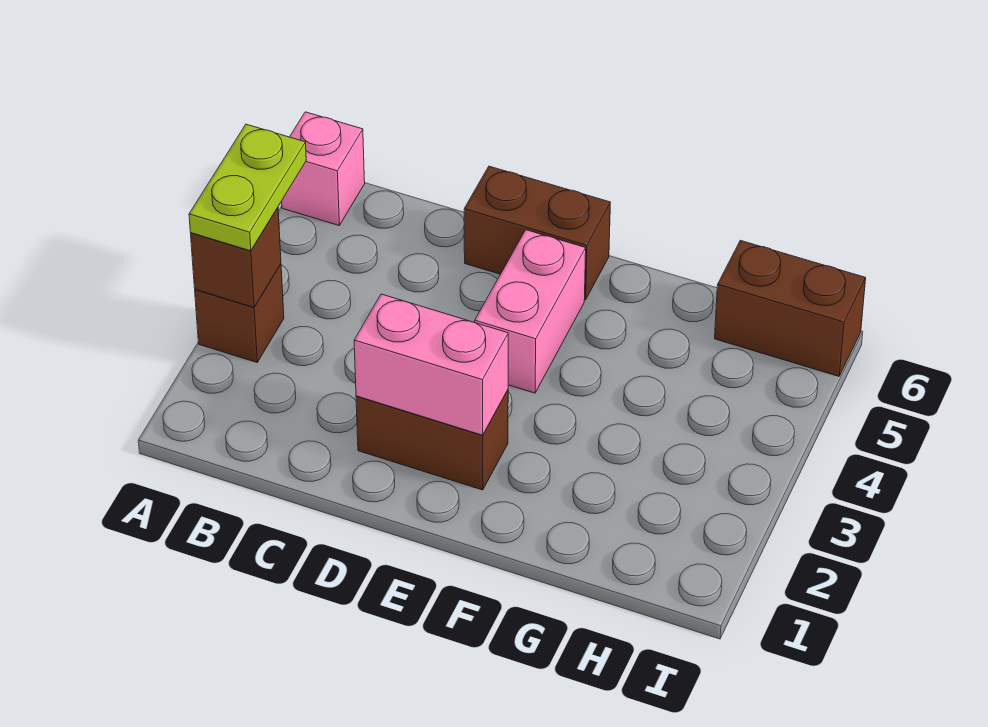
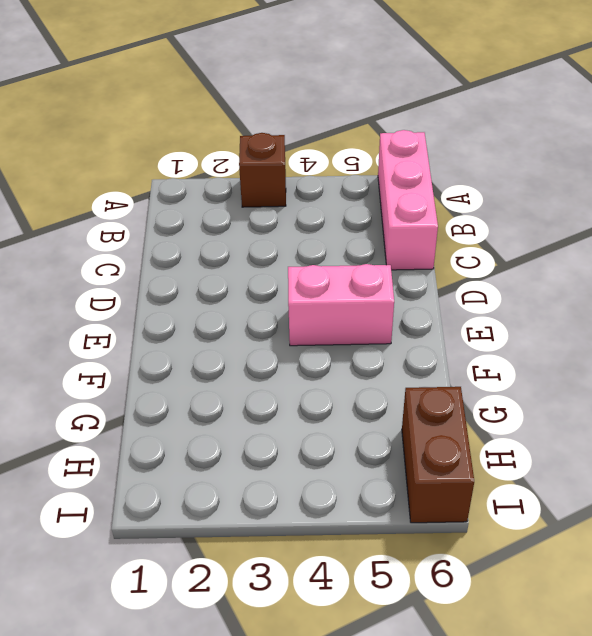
pink 1x3 brick [378,130,438,270] -> pink 1x1 brick [282,112,365,225]
none -> brown 1x2 brick [356,390,508,490]
none -> brown 1x2 brick [464,166,610,300]

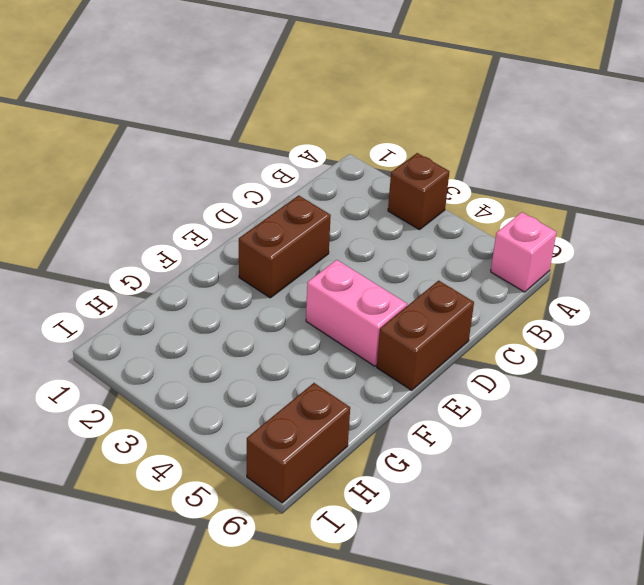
none -> brown 1x1 brick [191,208,281,307]
none -> pink 1x2 brick [354,294,508,435]

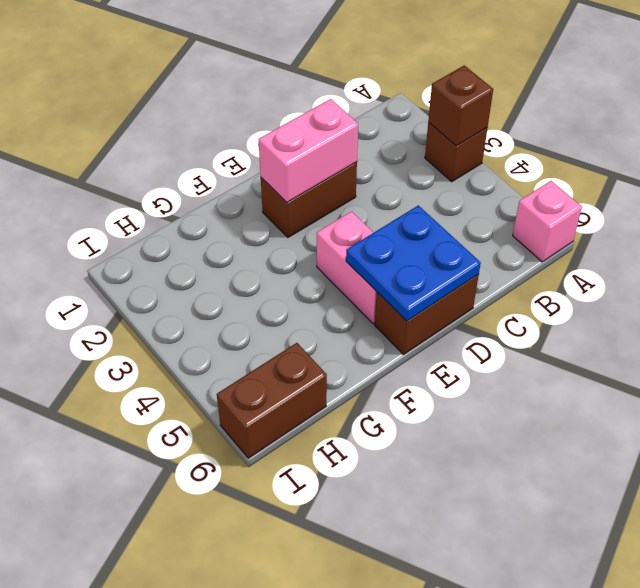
blue 2x2 plate [346,205,481,321] -> none
none -> lime 1x2 plate [189,124,306,251]

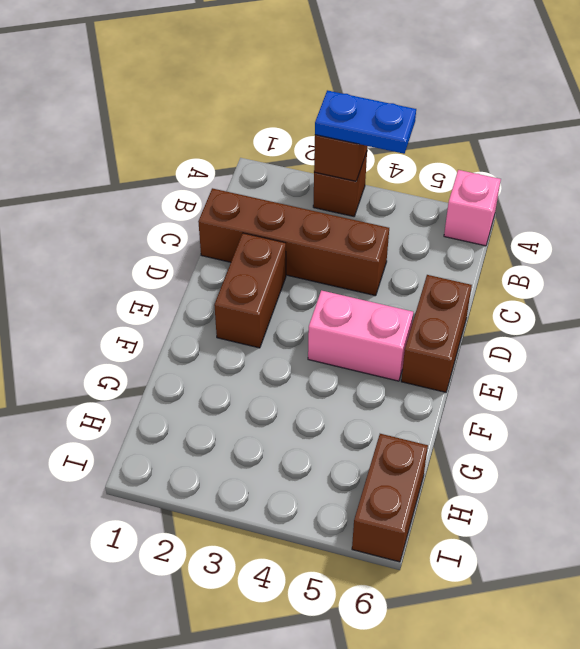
blue 1x2 plate [315,90,416,154] -> lime 1x2 plate [189,124,306,251]
brown 1x4 brick [198,188,389,296] -> none
none -> pink 1x2 brick [354,294,508,435]

